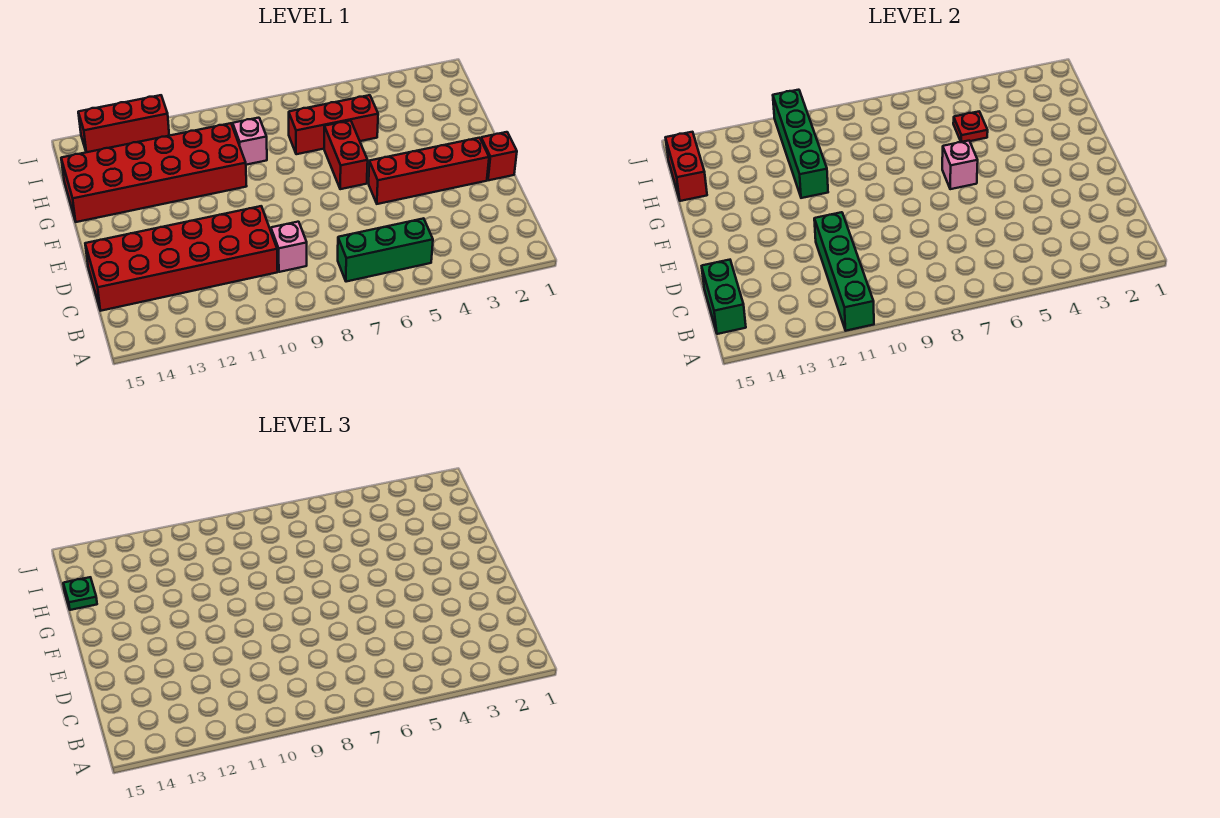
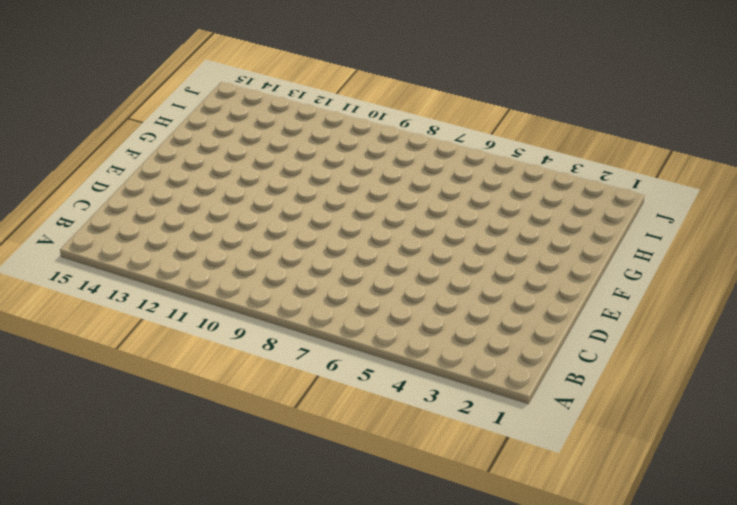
none -> green 1x3 brick [338,218,433,282]
none -> pink 1x1 brick [271,222,307,272]
none -> red 2x6 brick [85,206,278,311]

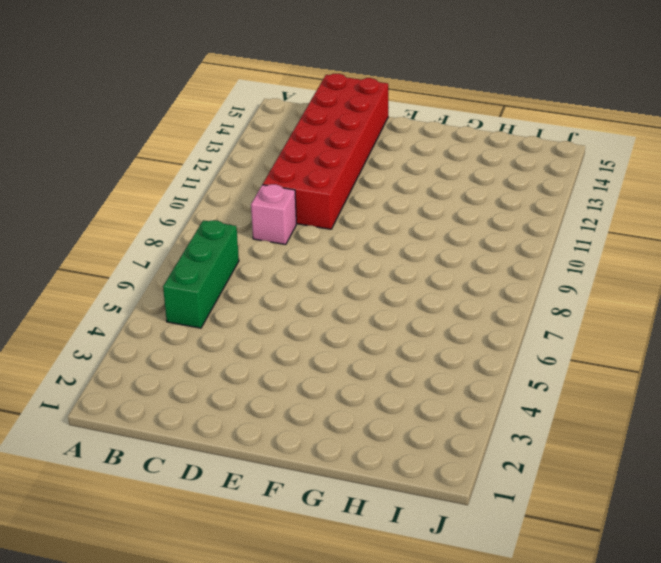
none -> red 1x1 brick [481,132,517,180]
none -> red 1x4 brick [369,138,489,204]
none -> red 1x2 brick [324,120,368,189]

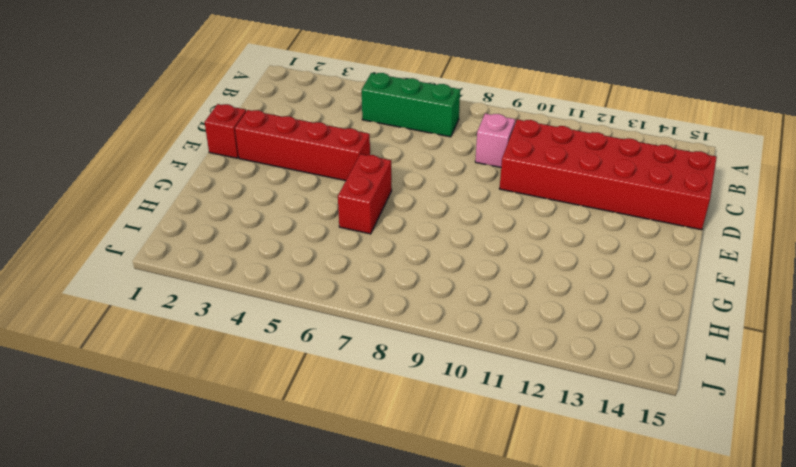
none -> red 2x6 brick [61,123,246,222]
none -> red 1x3 brick [289,95,378,154]
none -> pink 1x1 brick [233,118,267,165]

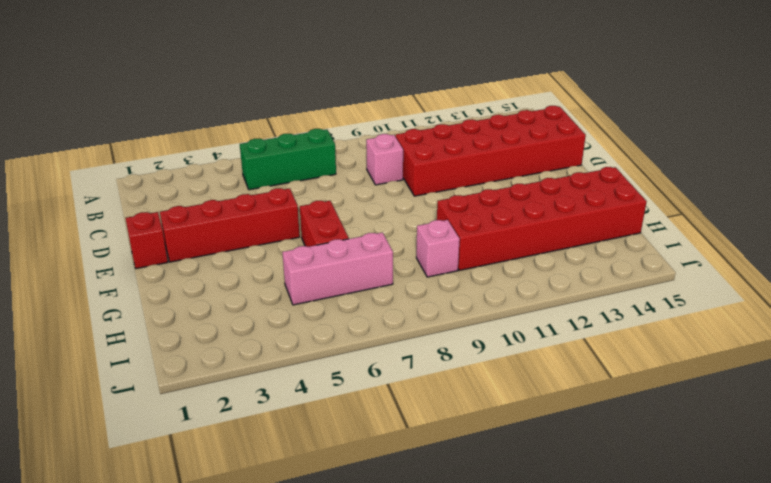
pink 1x3 brick [282,232,393,305] -> red 1x3 brick [289,95,378,154]
none -> red 1x3 brick [78,95,169,152]
none -> green 1x4 brick [814,212,874,331]
none -> green 1x2 brick [702,260,746,334]

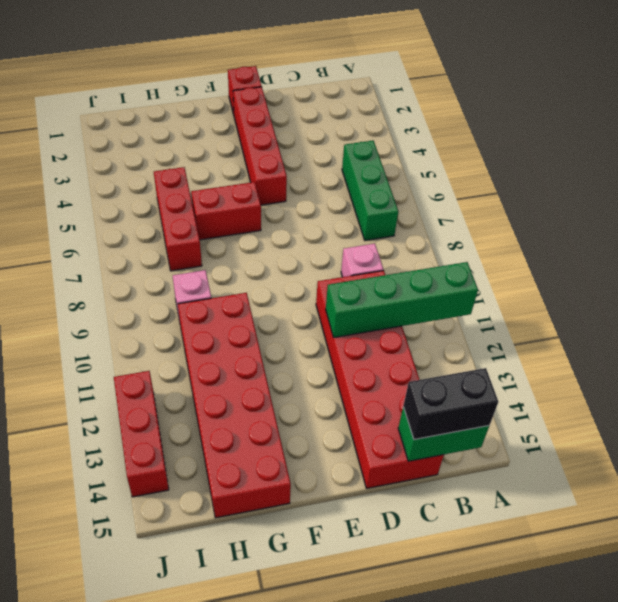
black 1x2 brick [403,368,498,440] -> none
none -> pink 1x1 brick [942,141,978,189]
none -> green 1x4 brick [773,90,828,198]
none -> red 1x1 plate [953,112,988,142]

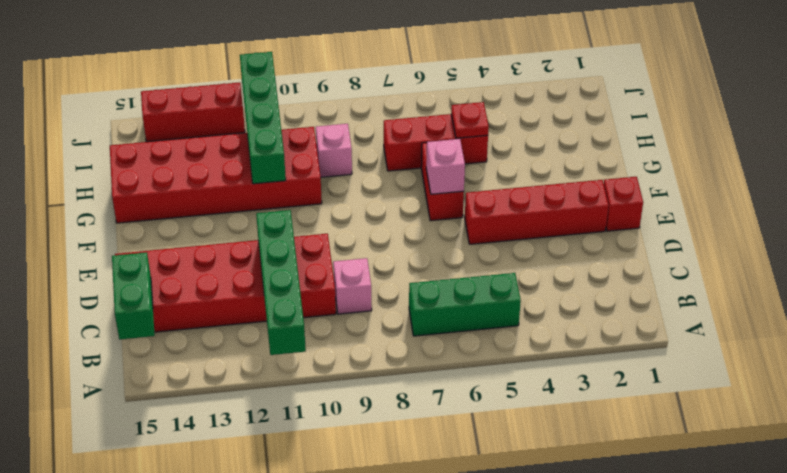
none -> red 1x2 brick [665,132,707,201]
none -> green 1x1 plate [63,577,97,610]

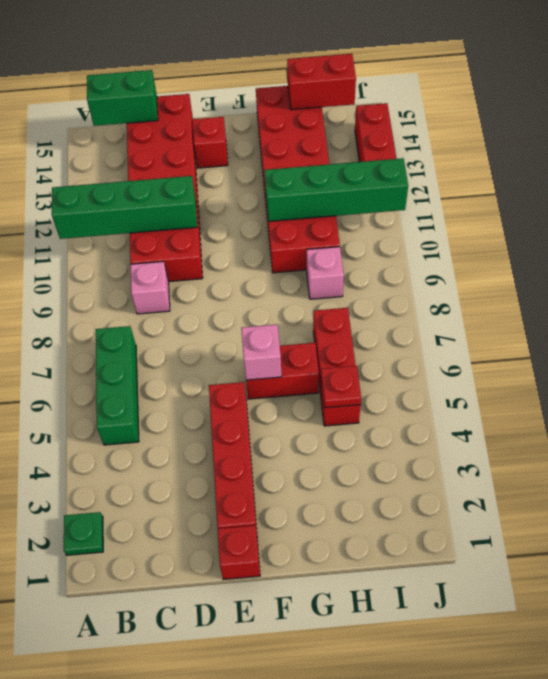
green 1x1 plate [64,512,103,555] -> green 1x1 plate moved to [63,577,97,610]
red 1x1 brick [192,117,228,168] -> none

